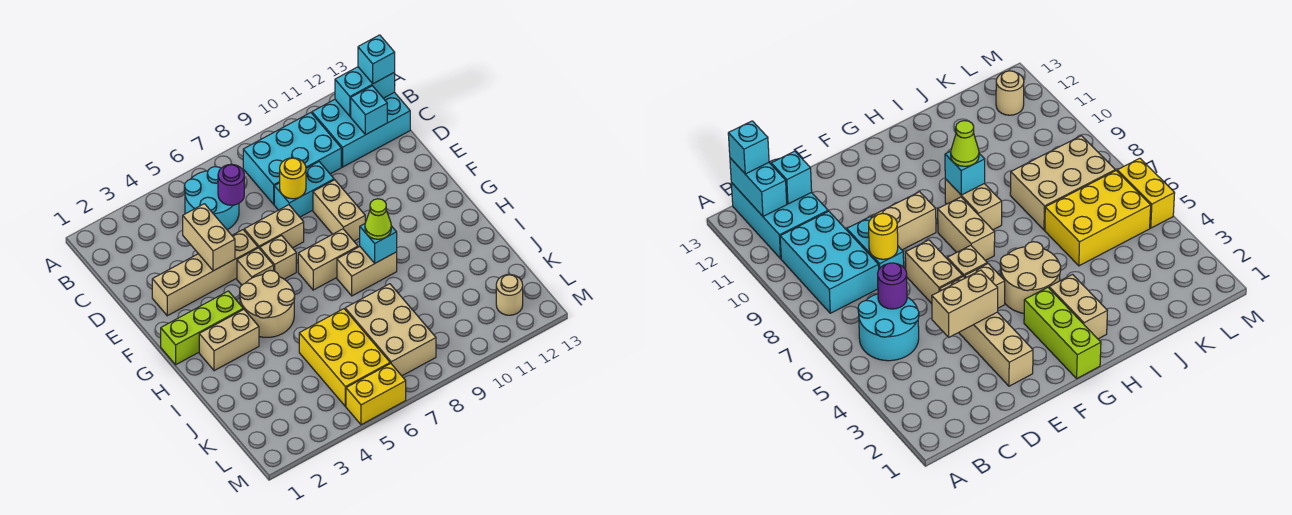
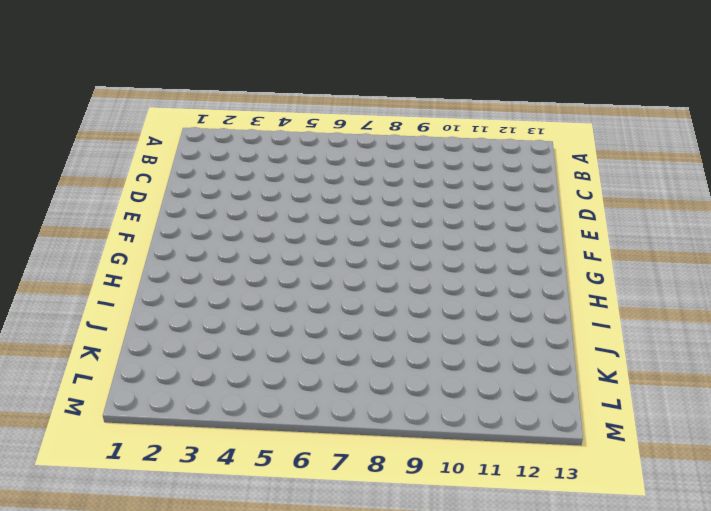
none -> cyan 2x2 round brick [184,167,239,230]
none -> cyan 2x3 brick [243,113,341,204]
none -> cyan 2x3 brick [312,92,410,167]

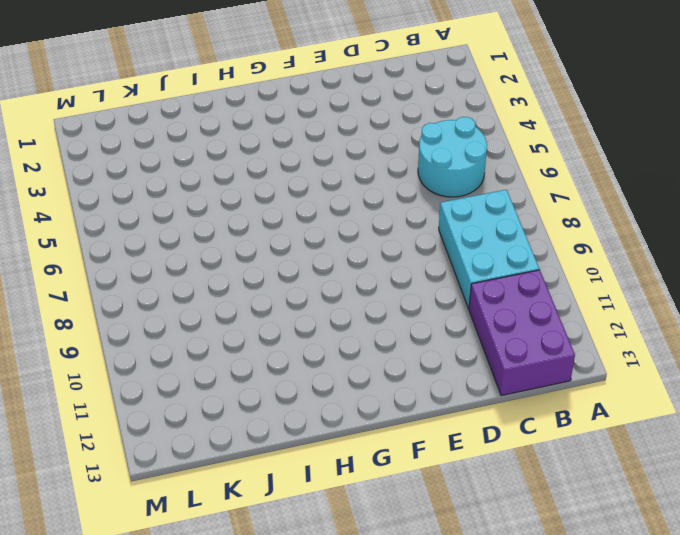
purple 2x3 brick [469,270,575,396] -> cyan 2x3 brick [312,92,410,167]
none -> cyan 1x2 brick [274,162,334,217]
none -> tan 1x4 brick [152,230,258,316]
none -> tan 1x2 brick [244,205,304,249]

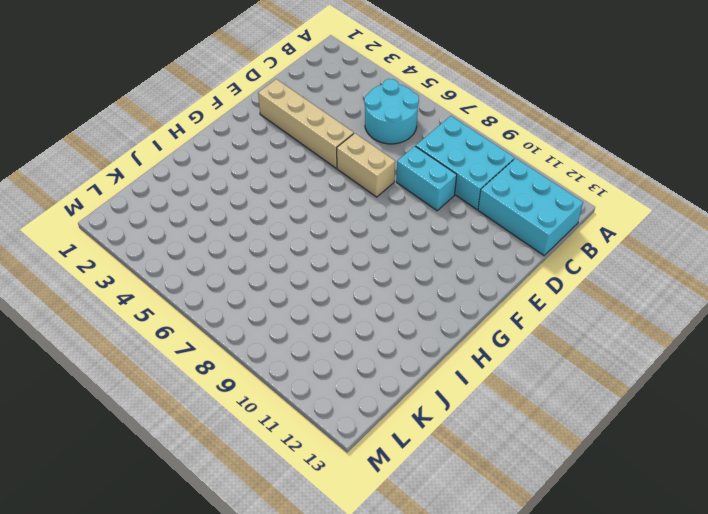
none -> tan 1x2 brick [313,180,365,241]
none -> tan 1x1 brick [237,248,274,285]
none -> tan 1x1 brick [260,236,296,279]

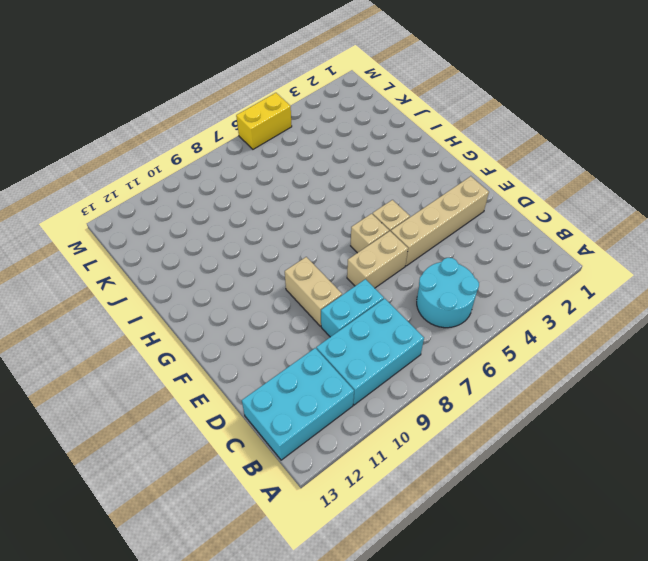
none -> lime 1x3 brick [161,291,243,365]
none -> tan 2x2 round brick [240,271,295,337]
none -> tan 1x2 brick [298,229,358,290]

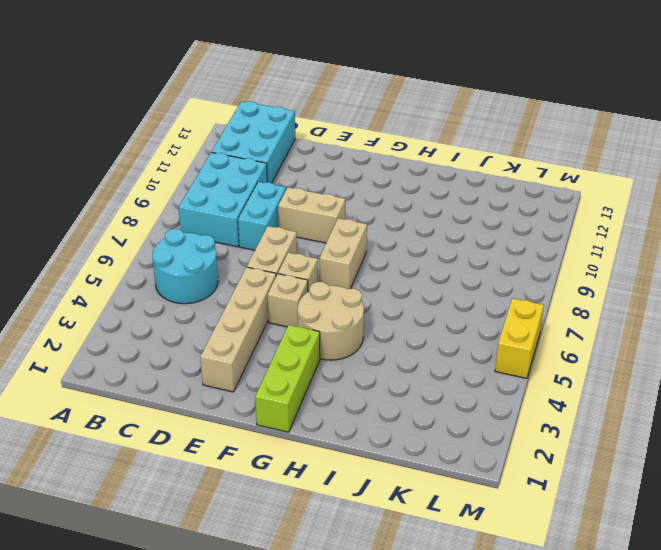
none -> tan 1x2 brick [199,309,259,371]
none -> tan 1x2 brick [337,247,397,296]
none -> yellow 2x3 brick [299,309,390,406]

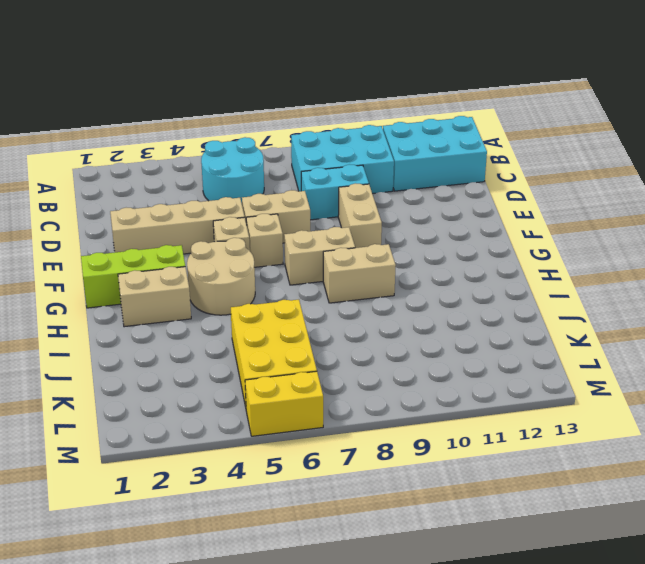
none -> tan 2x3 brick [345,284,436,376]
none -> tan 1x1 round brick [496,274,523,315]
none -> cyan 1x2 brick [335,67,395,116]

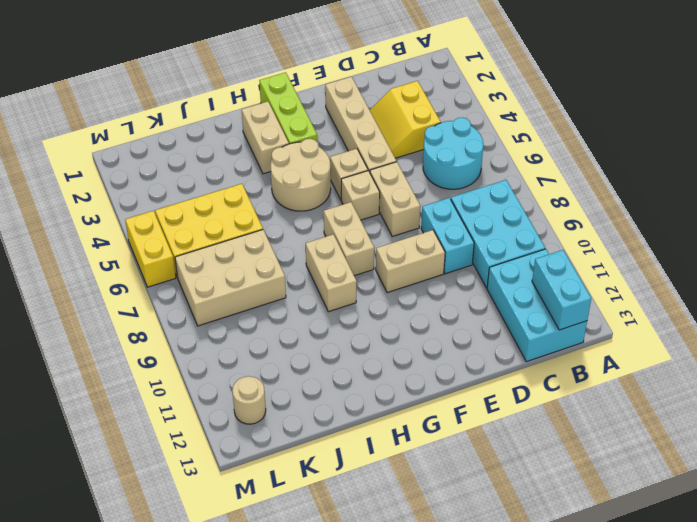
yellow 2x2 slope [370,81,441,158] -> none
none -> purple 1x1 round brick [218,164,244,205]
none -> cyan 1x1 brick [351,86,387,135]
none -> tan 1x2 brick [183,204,235,271]

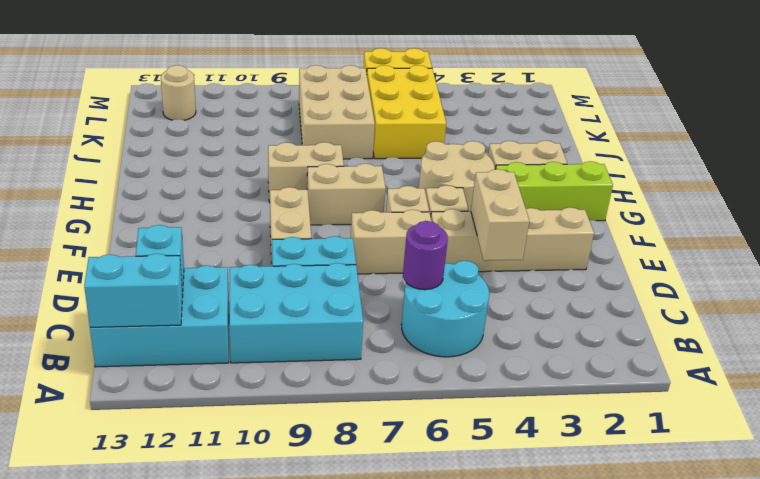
none -> yellow 1x1 round brick [280,158,306,199]
none -> cyan 1x1 brick [360,224,397,263]
none -> cyan 1x1 brick [358,35,395,84]

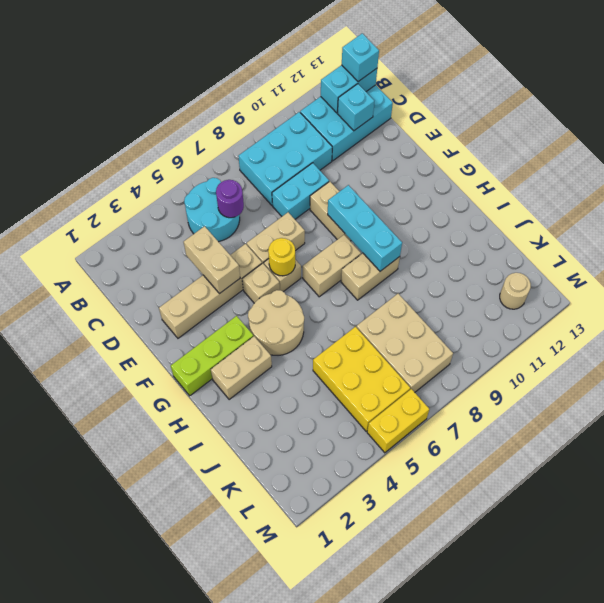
yellow 1x1 round brick [268,238,295,276] -> yellow 1x1 round brick moved to [280,158,306,199]
cyan 1x3 brick [328,185,402,271] -> cyan 1x1 brick [360,224,397,263]
none -> lime 1x1 cone [365,199,391,239]

